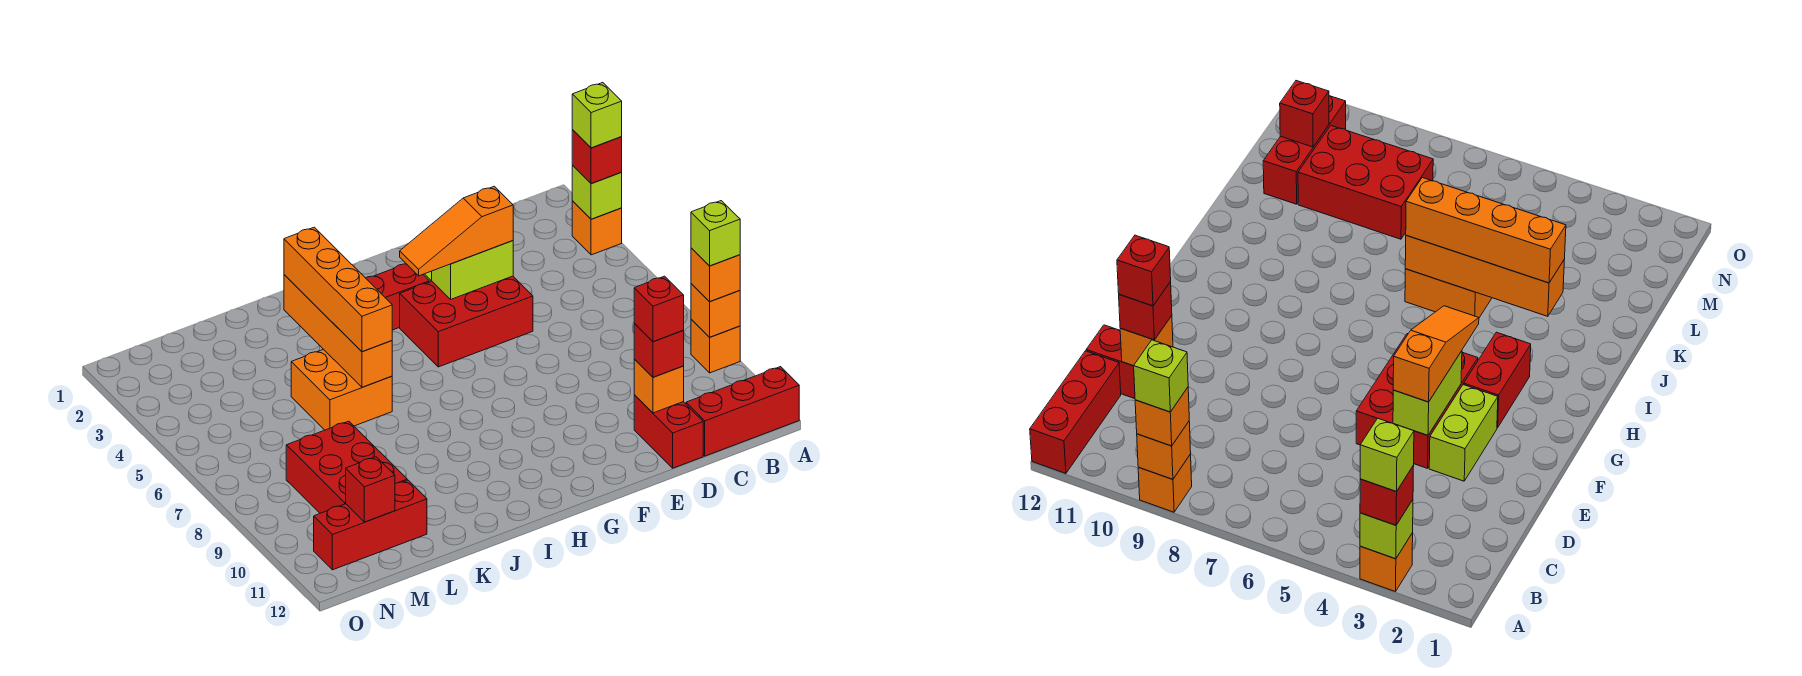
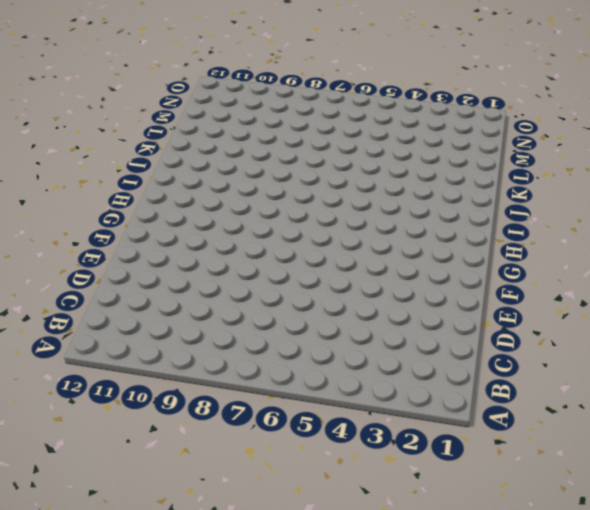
none -> orange 1x1 brick [572,201,622,255]
none -> orange 1x1 brick [691,319,740,373]
none -> red 1x3 brick [686,367,799,456]

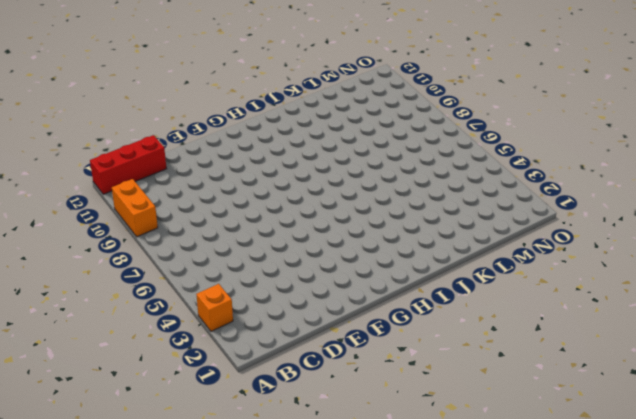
orange 1x2 brick [112,179,158,237] -> orange 1x1 brick [691,319,740,373]
none -> red 1x2 brick [634,395,703,468]
none -> lime 1x2 brick [1429,385,1498,481]
none -> red 2x3 brick [400,276,533,367]

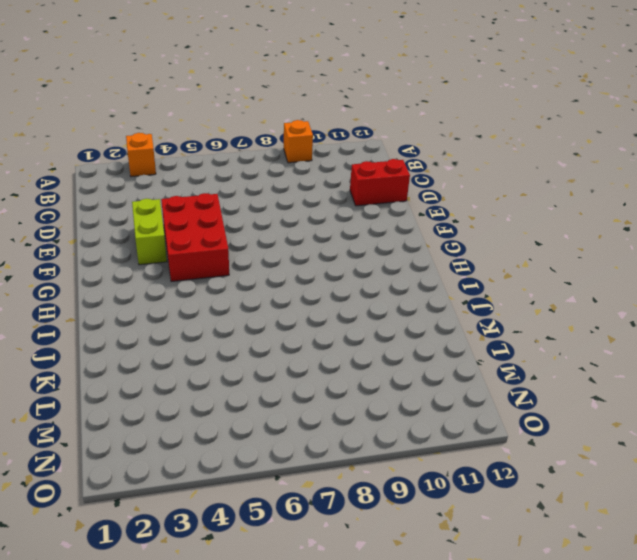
none -> red 1x3 brick [686,367,799,456]
none -> red 1x2 brick [366,264,429,330]
none -> orange 2x2 brick [291,349,392,430]

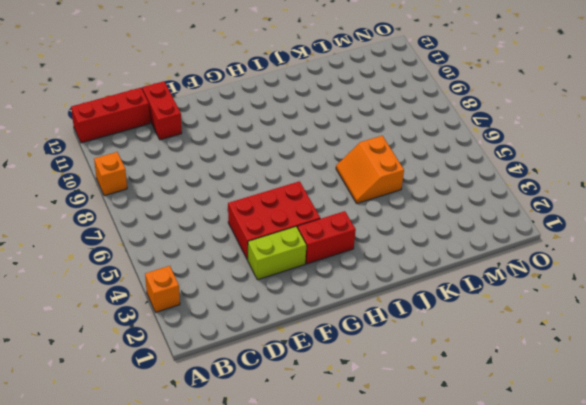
orange 2x2 slope [336,136,404,203] -> orange 2x2 brick [291,349,392,430]
none -> red 2x3 brick [286,421,407,513]
none -> red 1x3 brick [314,480,427,570]
none -> lime 1x1 brick [572,166,622,219]

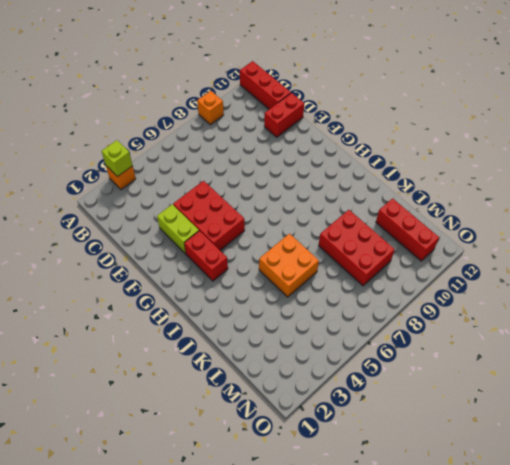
red 2x3 brick [319,210,395,286] -> red 2x3 brick turned to [286,421,407,513]
none -> orange 1x1 brick [691,284,740,337]
none -> orange 1x1 brick [634,359,684,413]
none -> lime 1x2 brick [432,241,513,299]

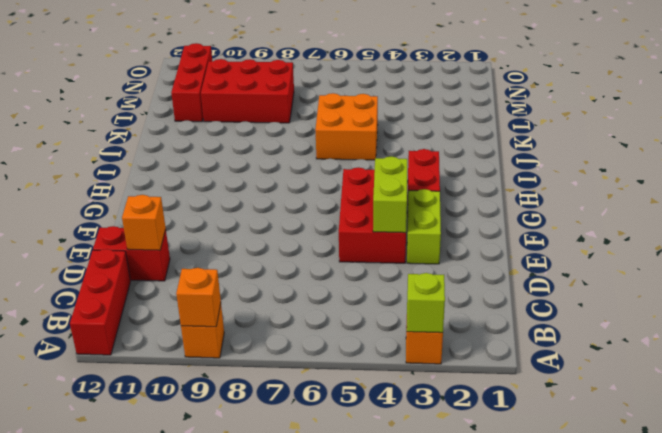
none -> orange 1x4 brick [284,275,392,387]
none -> red 1x1 brick [346,457,395,522]
none -> red 1x1 brick [572,130,622,184]

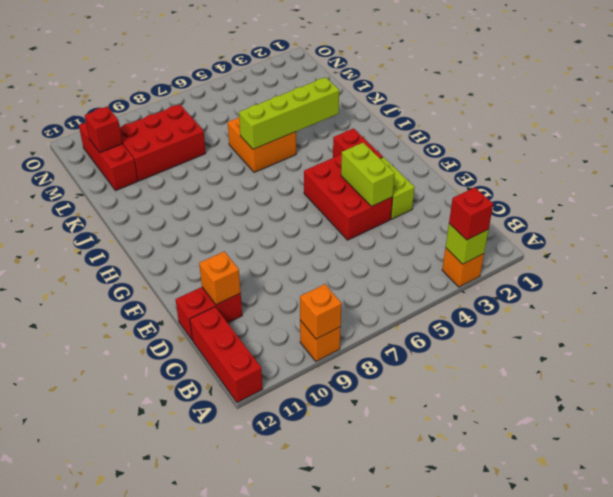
lime 1x4 brick [239,77,339,149] -> orange 1x4 brick [284,275,392,387]
none -> orange 1x1 brick [691,248,740,302]
none -> red 1x1 brick [634,324,684,377]
none -> orange 1x3 slope [400,186,513,276]

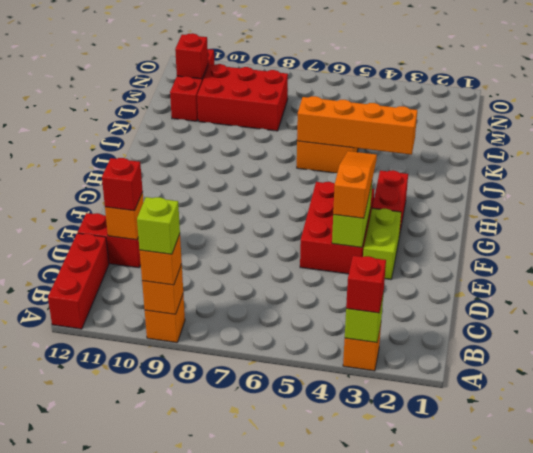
none -> orange 1x4 brick [284,227,392,352]
none -> lime 1x1 brick [572,83,622,148]
none -> red 1x1 brick [634,276,684,342]

